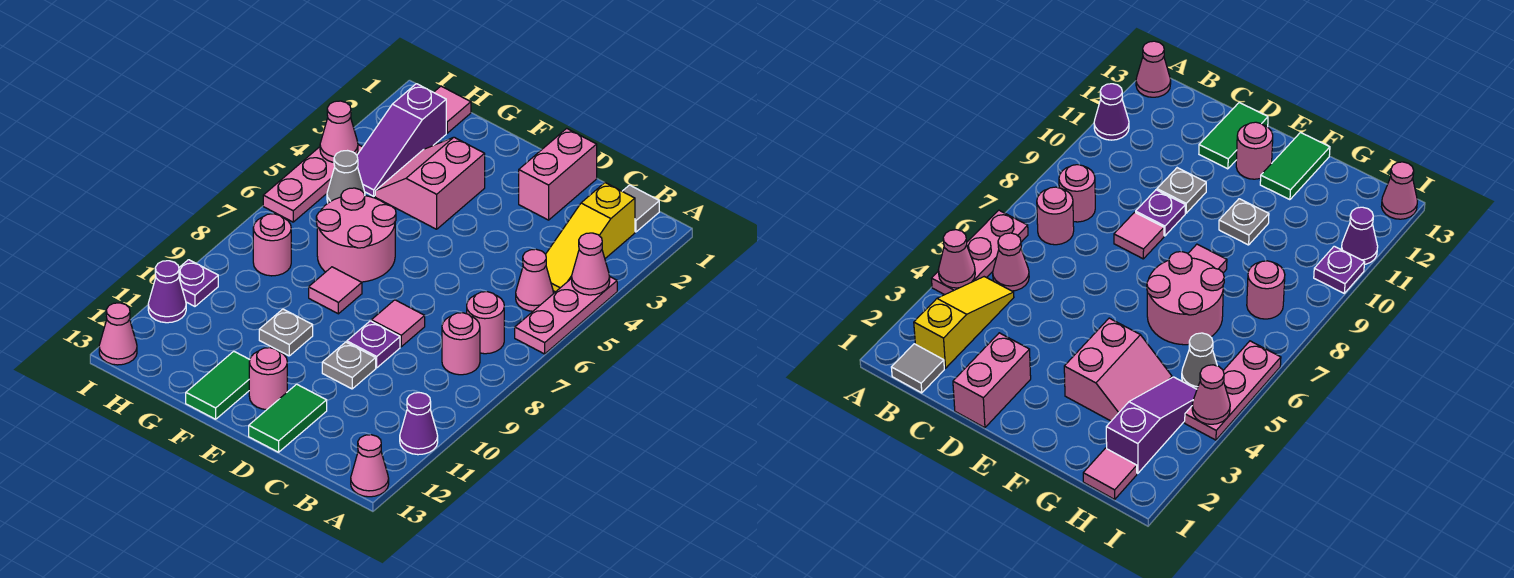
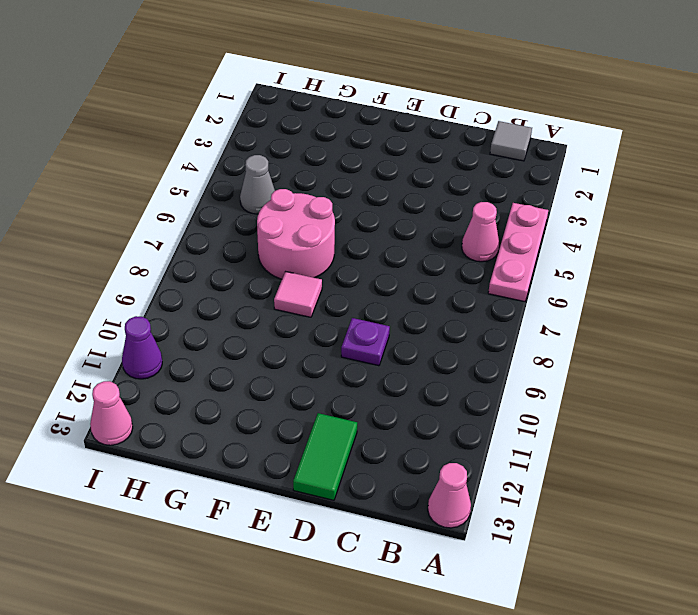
none -> purple 1x1 cone [400,393,438,455]
none -> yellow 1x3 slope [546,183,635,292]
none -> pink 1x1 round brick [467,292,504,354]

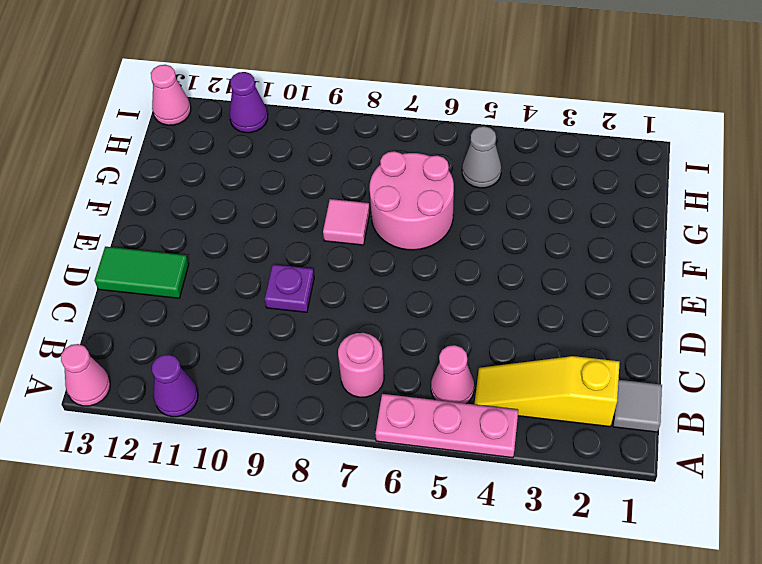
none -> pink 1x1 round brick [442,313,480,375]
none -> pink 1x2 brick [519,128,597,220]
none -> pink 1x1 tile [371,300,425,347]

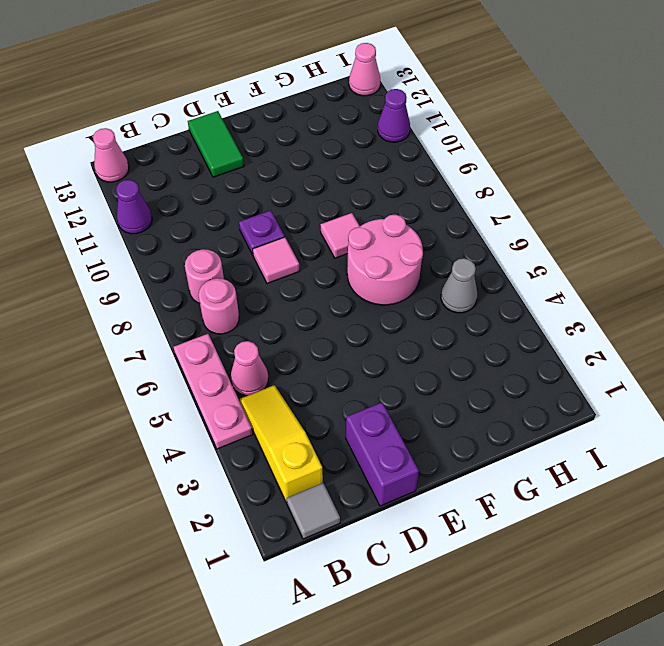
purple 1x2 brick [346,402,419,506] -> pink 1x2 brick [519,128,597,220]
none -> grey 1x1 plate [322,342,376,389]
none -> pink 1x1 round brick [249,348,287,410]
none -> pink 2x2 slope [375,137,485,229]

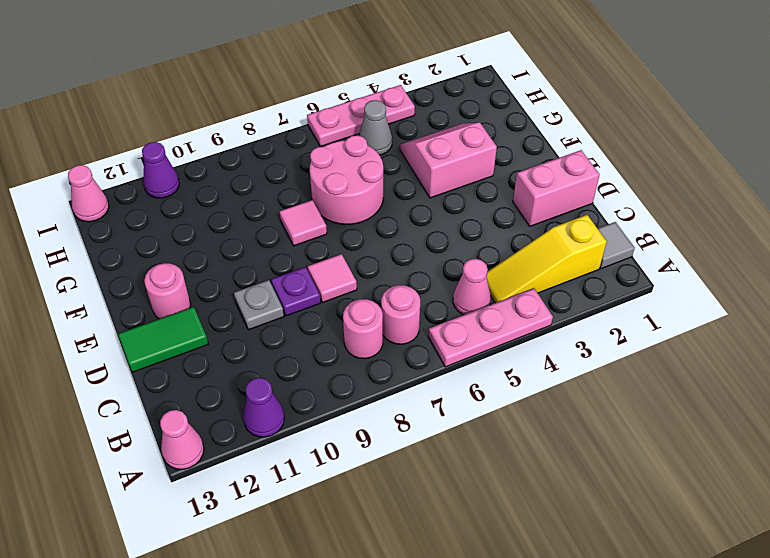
none -> grey 1x1 plate [259,309,313,356]
none -> green 1x2 tile [186,351,250,419]
none -> pink 1x1 tile [434,86,471,133]

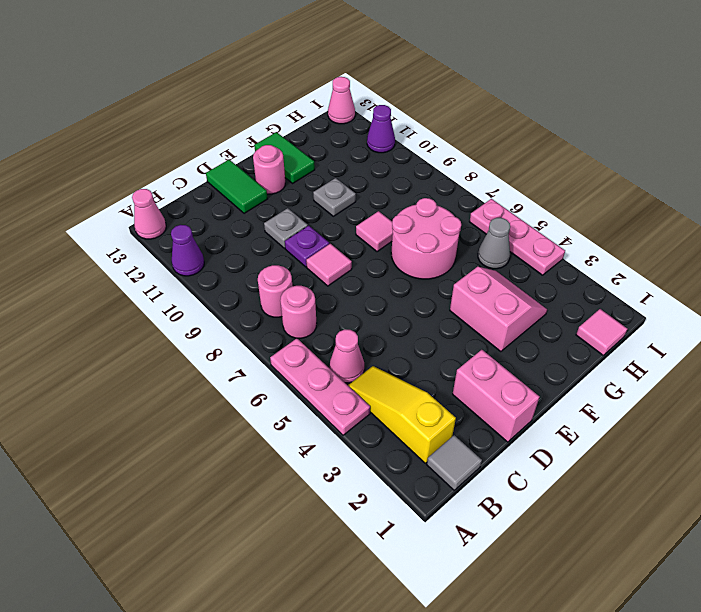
none -> purple 1x3 slope [357,84,446,196]
none -> pink 1x1 round brick [253,214,291,276]
none -> purple 1x1 plate [179,260,218,306]

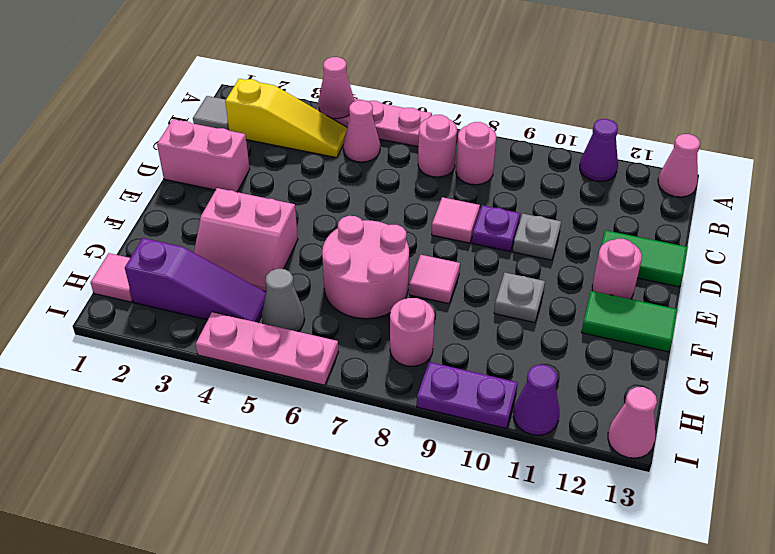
purple 1x2 plate [417,362,518,429] -> purple 1x1 plate [179,260,218,306]
none -> pink 1x1 cone [320,101,358,162]

